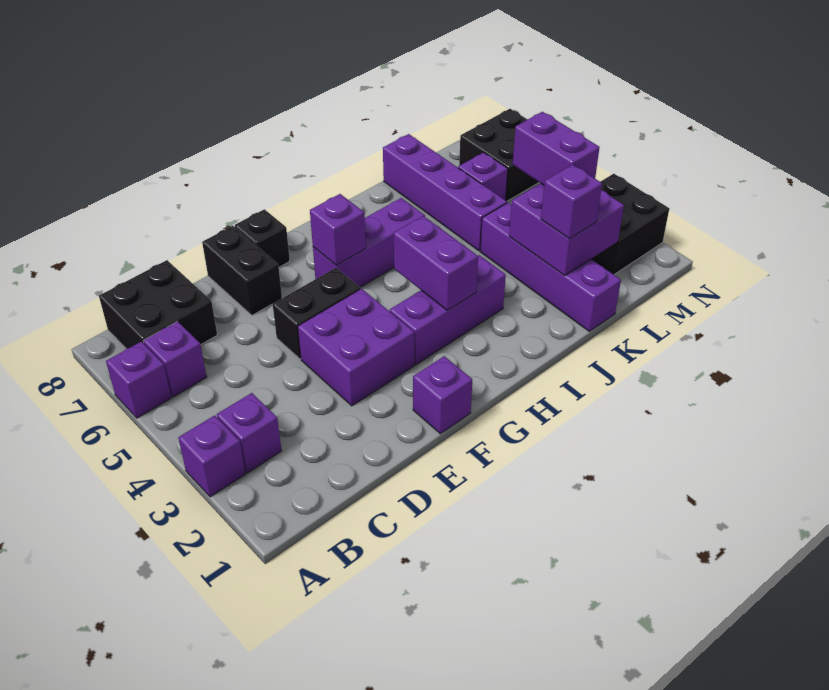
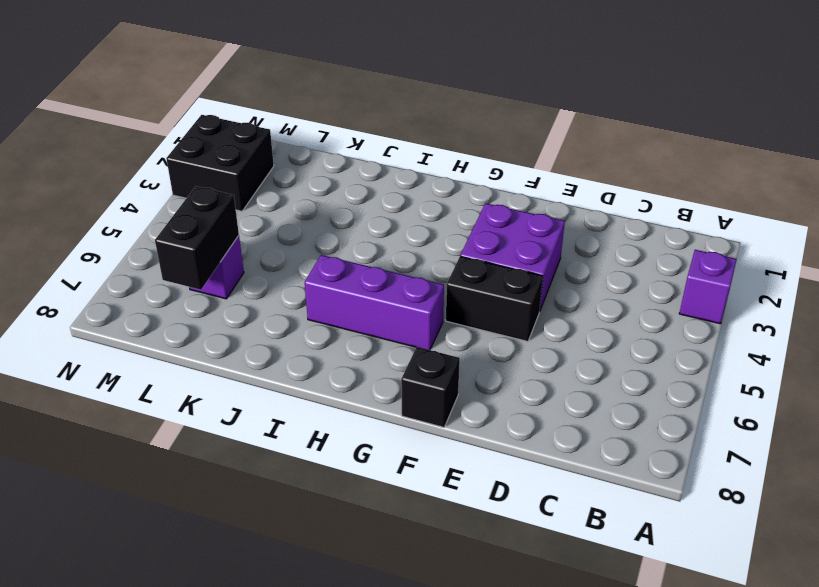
black 1x2 brick [155,186,239,290] -> black 1x2 brick moved to [202,226,282,315]
none -> purple 1x1 brick [106,341,171,418]
none -> purple 1x1 brick [217,393,282,473]
none -> purple 1x1 brick [143,322,207,397]

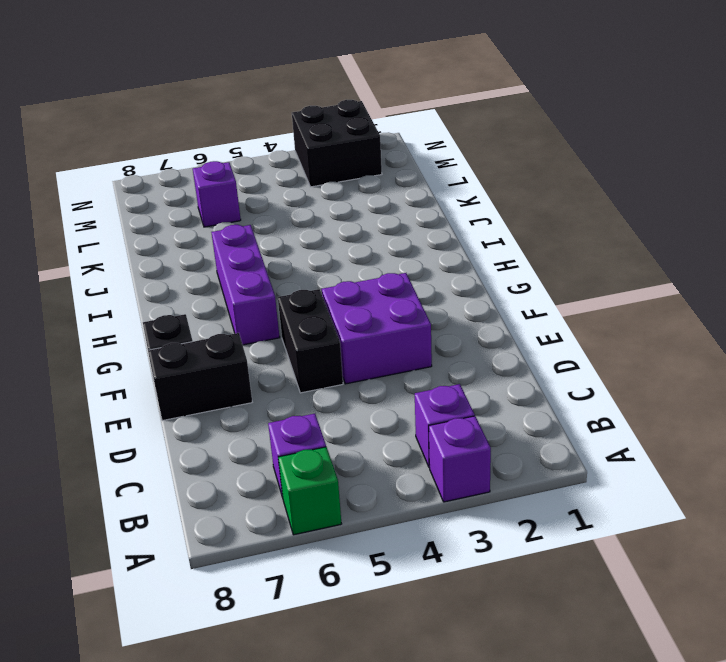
green 1x1 brick [278,447,341,535] -> purple 1x1 brick [106,341,171,418]
none -> black 2x2 brick [99,260,217,349]
none -> purple 1x1 brick [413,356,472,434]
none -> purple 1x3 brick [390,255,506,365]

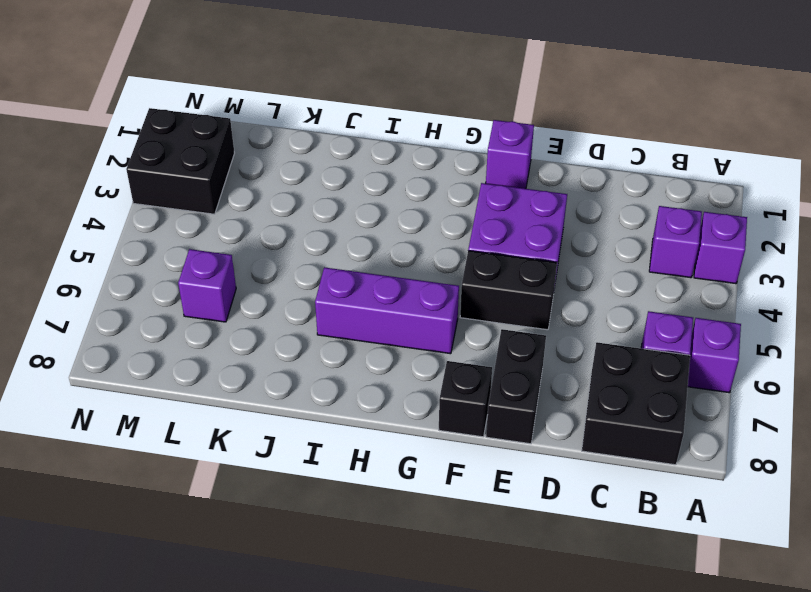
none -> purple 1x3 brick [390,255,506,365]
none -> purple 1x4 brick [480,203,621,331]
none -> purple 1x4 brick [383,134,507,251]

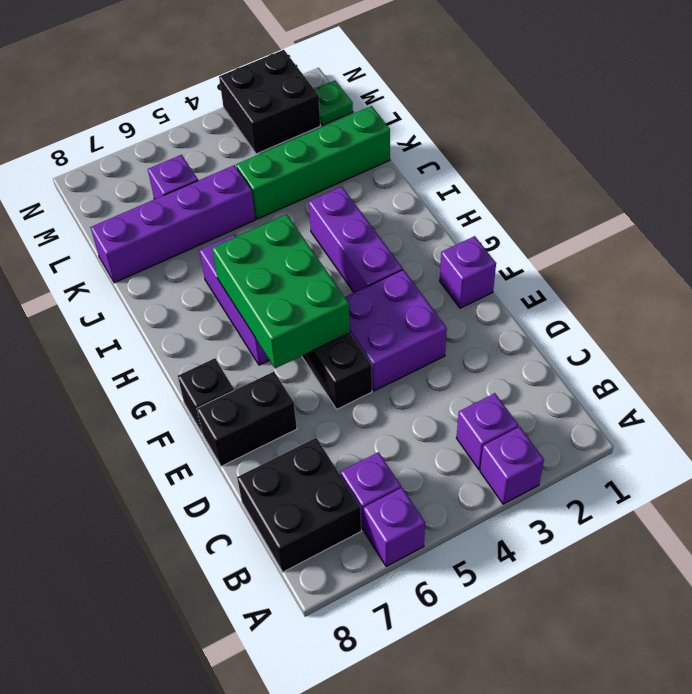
green 2x3 brick [212,214,350,368] -> purple 1x1 brick [310,194,366,265]
green 1x4 brick [236,106,390,219] -> purple 1x4 brick [480,203,621,331]
green 1x1 plate [314,81,353,125] -> none
none -> black 2x2 brick [459,109,539,201]
none -> purple 1x2 brick [394,216,478,310]
none -> purple 2x2 brick [509,183,624,276]

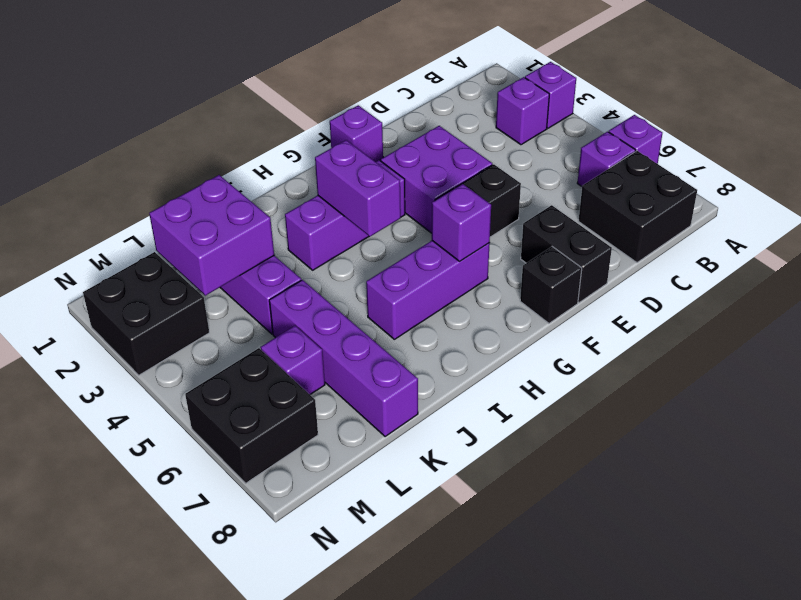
none -> purple 1x1 brick [541,164,602,239]
none -> purple 1x2 brick [513,112,600,185]

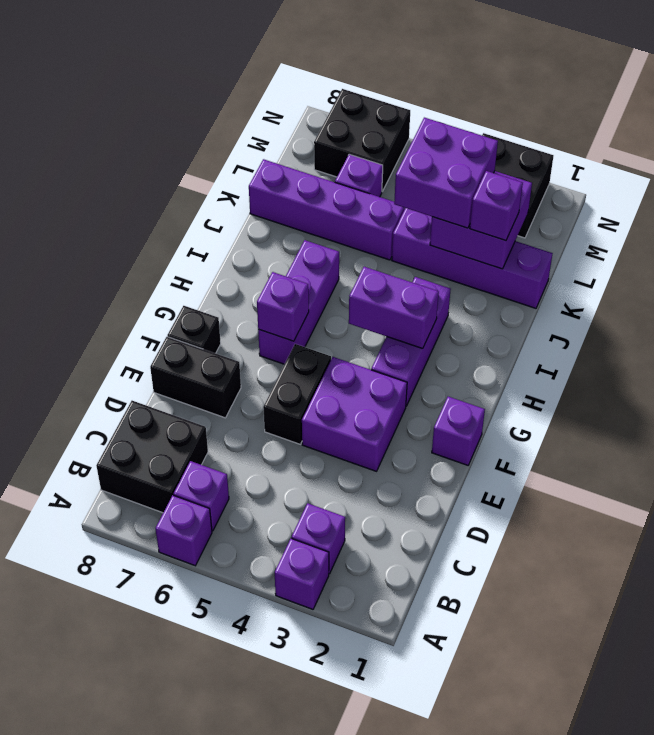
purple 2x2 brick [394,118,498,228] -> purple 1x2 brick [513,112,600,185]

